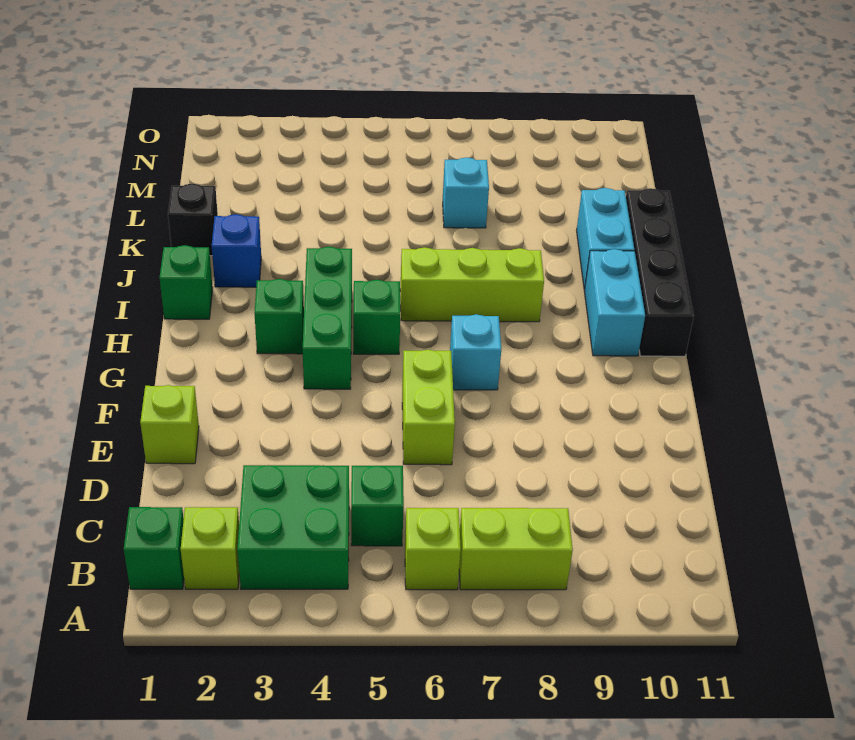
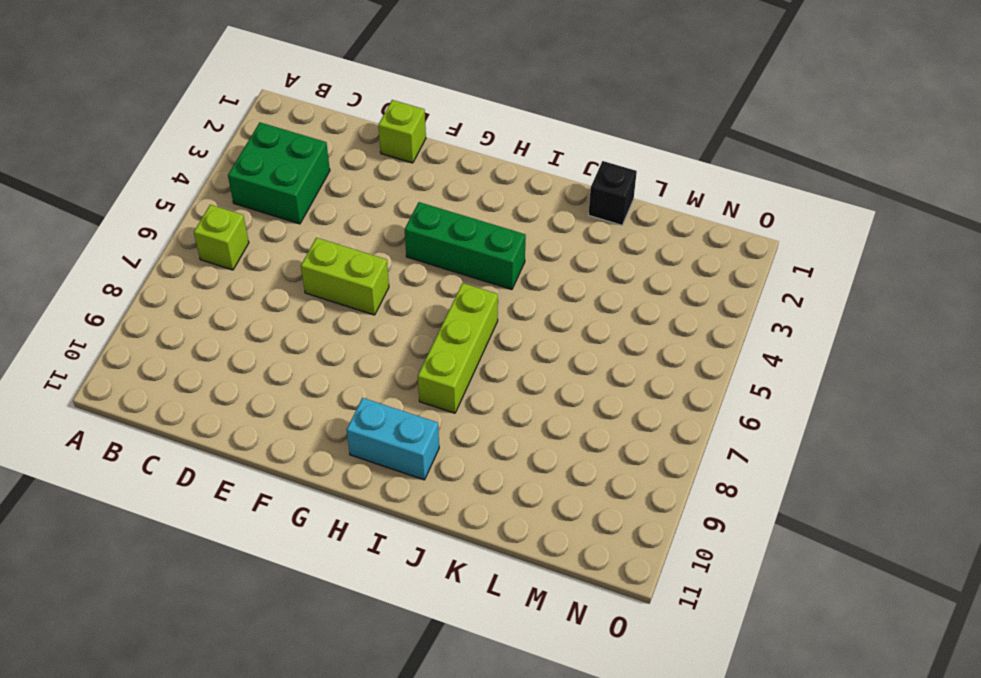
none -> green 1x1 brick [124,507,184,589]
none -> lime 1x1 brick [181,507,239,589]
none -> lime 1x2 brick [459,508,573,590]

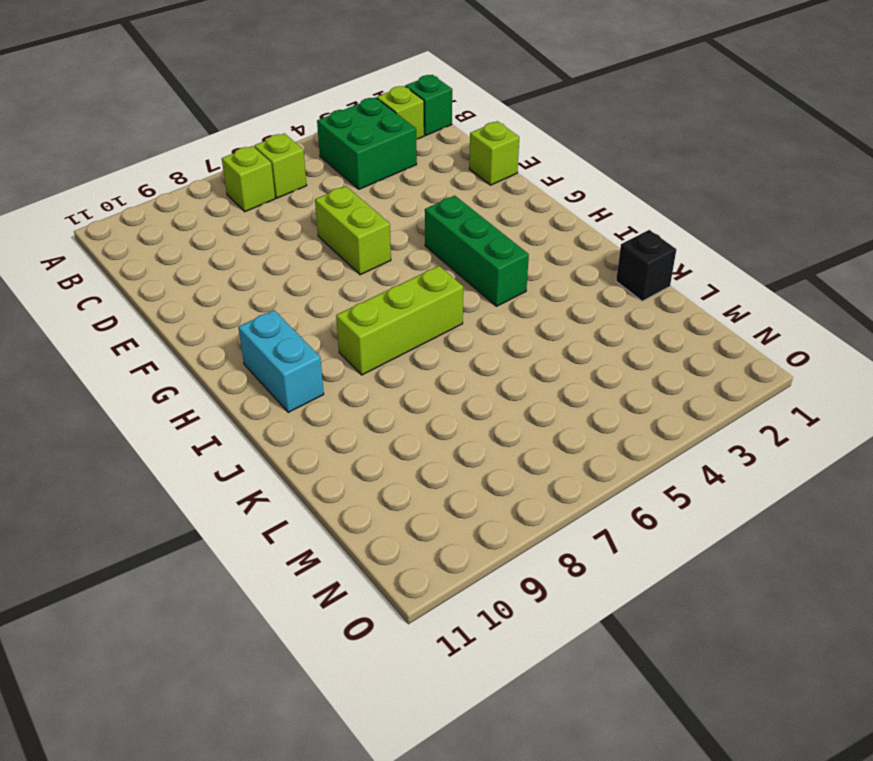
lime 1x1 brick [222,146,275,212] -> lime 1x2 brick [459,508,573,590]
none -> green 1x1 brick [351,466,404,546]
none -> cyan 1x1 brick [450,314,501,390]
none -> green 1x1 brick [254,279,304,354]

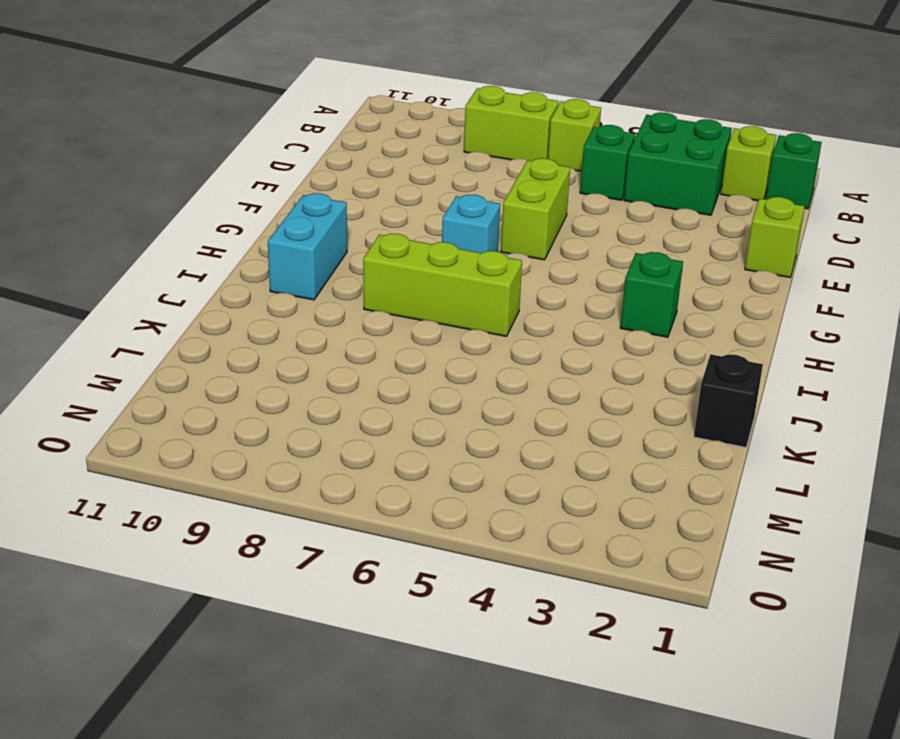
none -> green 1x3 brick [303,247,352,389]
none -> green 1x1 brick [353,280,400,354]
none -> black 1x4 brick [626,188,694,356]

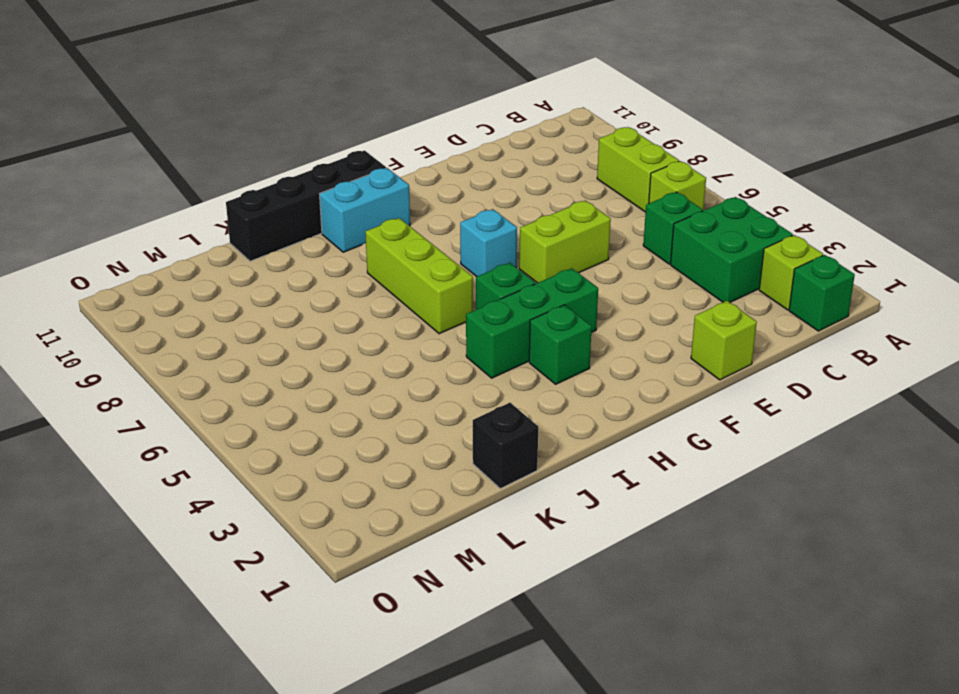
none -> green 1x1 brick [160,245,213,319]
none -> blue 1x1 brick [212,214,261,287]
none -> cyan 1x2 brick [577,188,634,290]

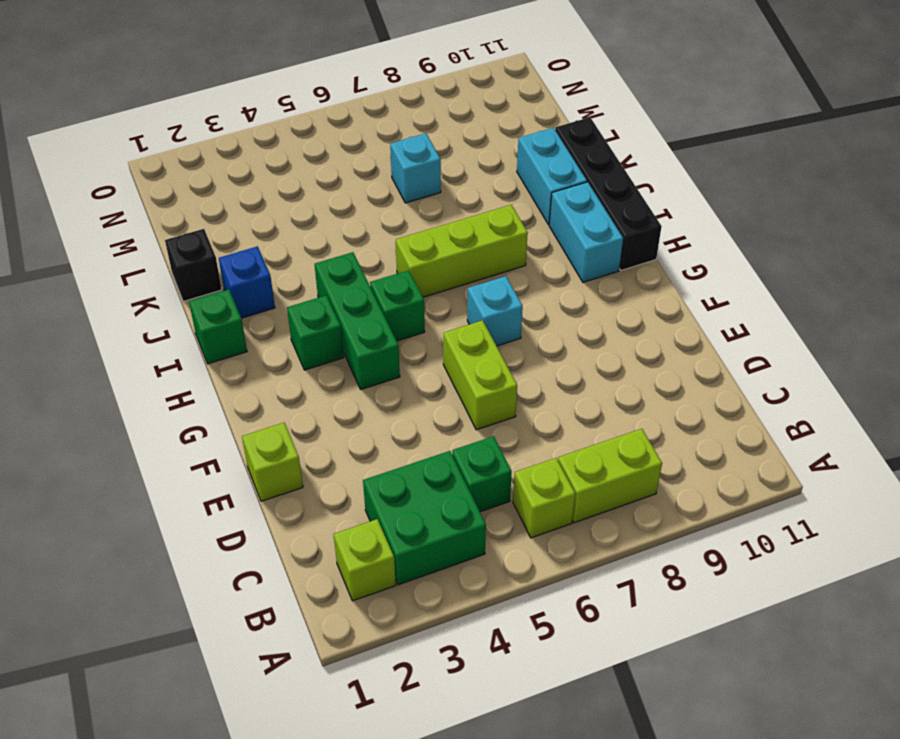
none -> green 1x1 brick [124,507,184,589]

